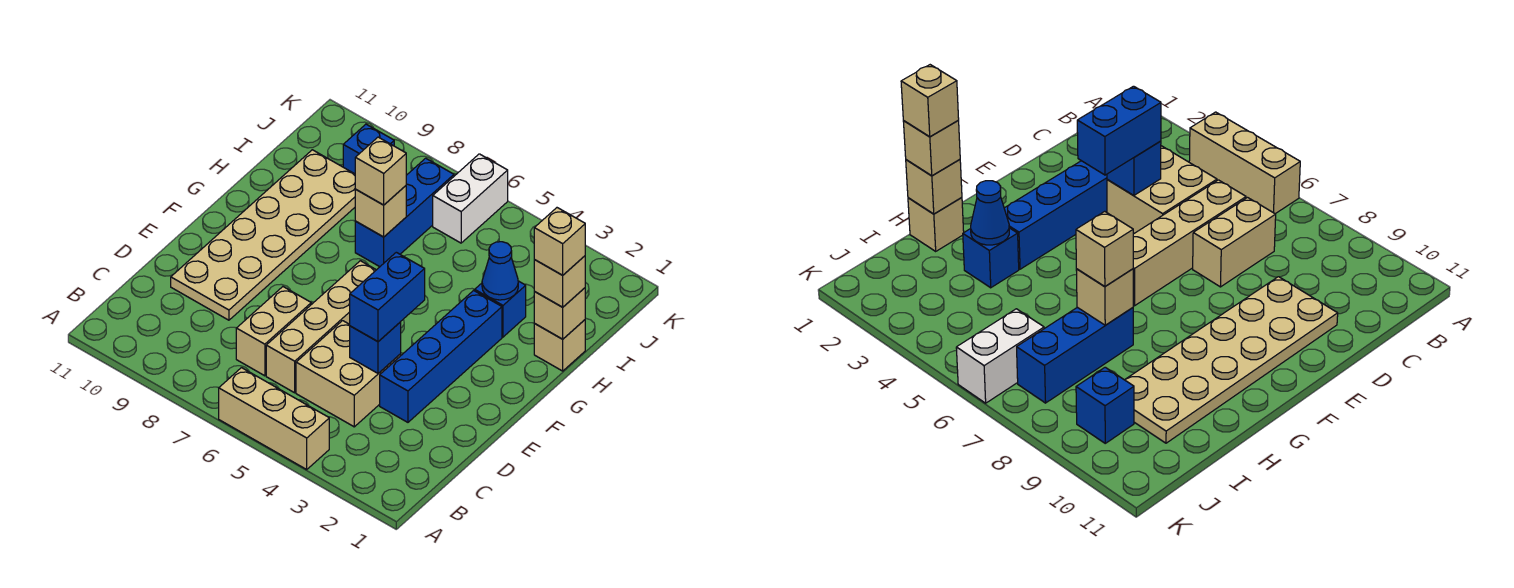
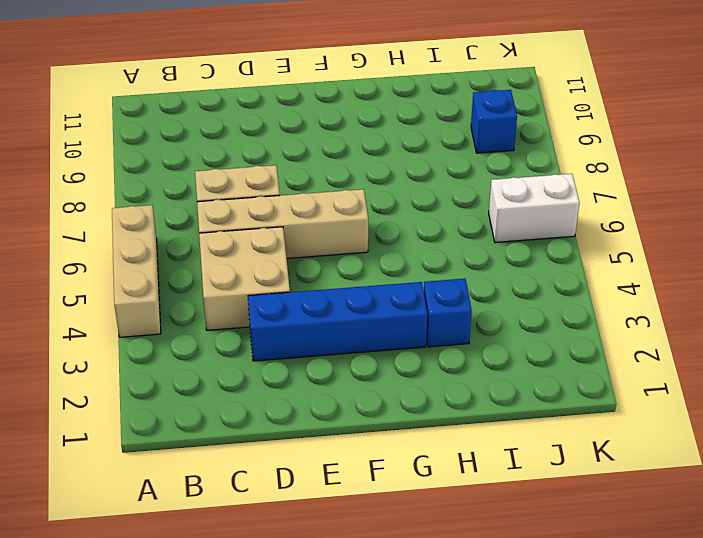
none -> tan 2x6 plate [171,150,356,320]
none -> tan 1x1 brick [534,320,585,371]
none -> blue 1x3 brick [355,158,454,267]

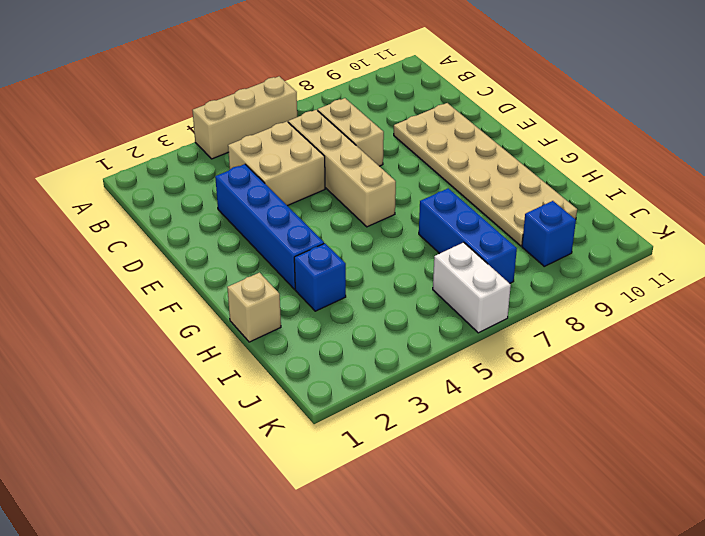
none -> blue 1x1 brick [350,322,401,373]
none -> tan 1x1 brick [534,288,585,339]
none -> blue 1x1 cone [482,242,518,300]

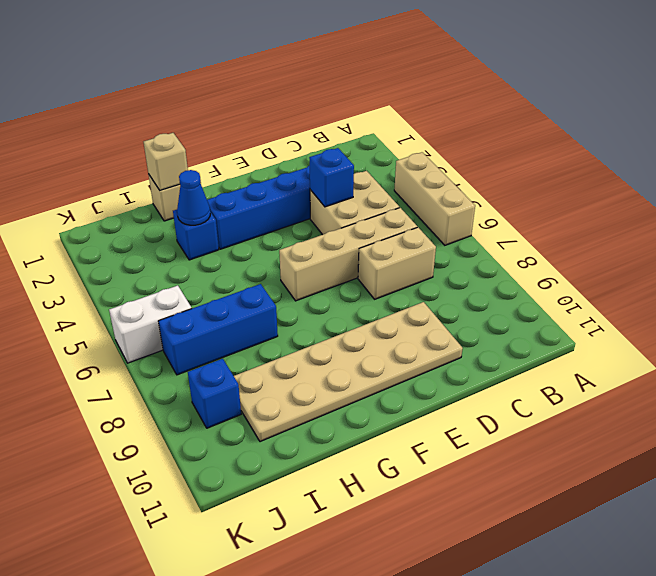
none -> tan 1x1 brick [355,186,406,237]
none -> blue 1x2 brick [350,252,425,342]
none -> tan 1x1 brick [534,256,585,307]

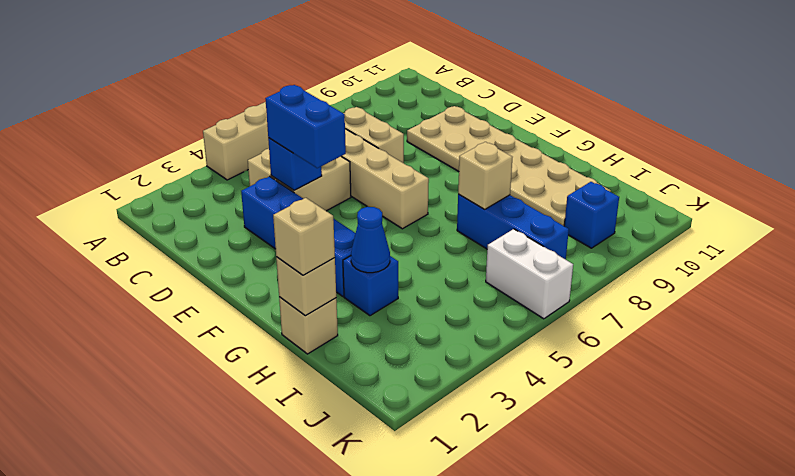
none -> tan 1x1 brick [355,137,406,205]
none -> tan 1x1 brick [534,208,585,275]

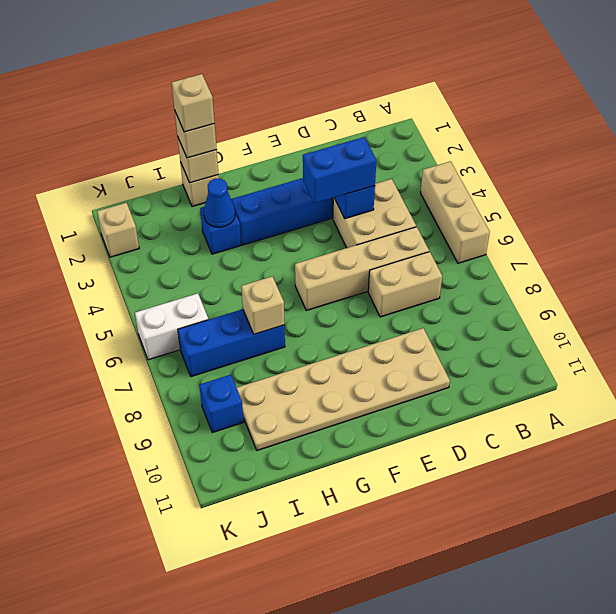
tan 1x1 brick [97,203,139,257] -> tan 1x1 brick moved to [355,137,406,205]

